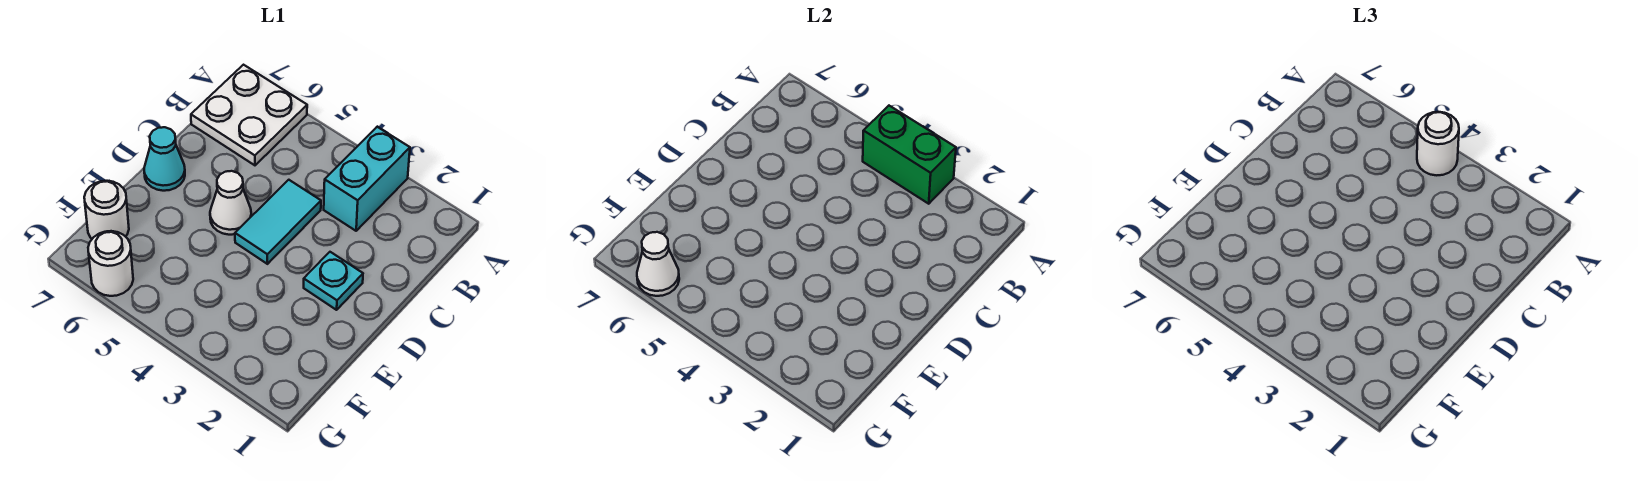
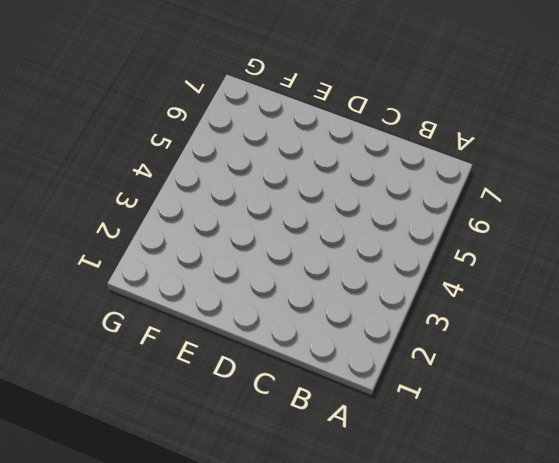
none -> cyan 1x2 brick [324,127,410,231]
none -> white 2x2 plate [191,65,307,165]

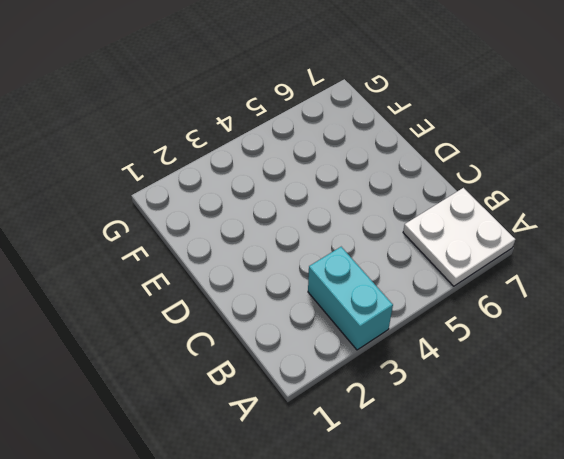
none -> cyan 1x2 tile [235,180,321,264]
none -> cyan 1x1 plate [304,252,363,310]

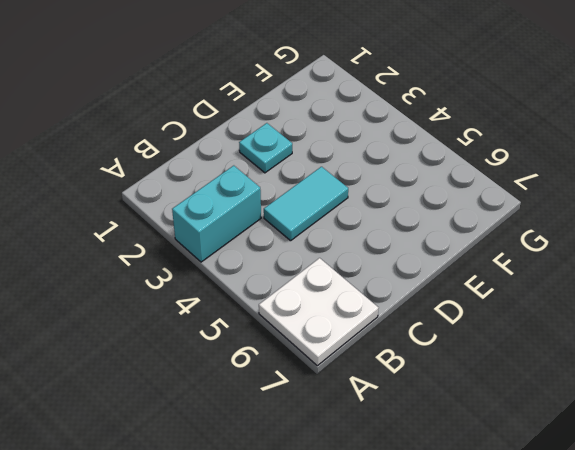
none -> white 1x1 cone [210,171,251,235]
none -> cyan 1x1 cone [144,127,185,191]

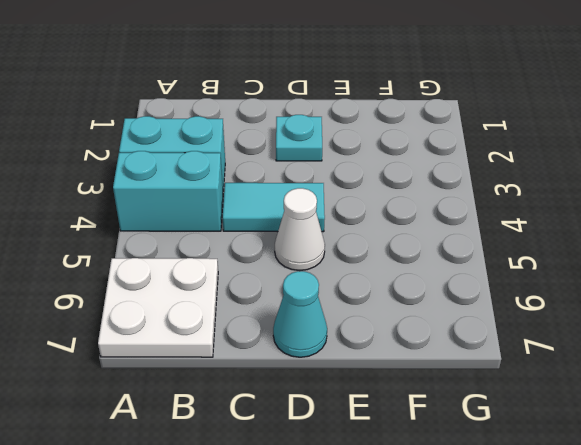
cyan 1x2 brick [113,151,223,231] -> none
none -> white 1x1 round brick [84,181,129,239]
none -> white 1x1 round brick [88,231,133,296]

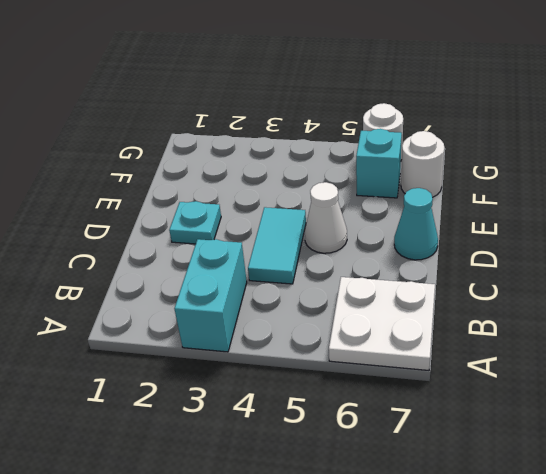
cyan 1x1 brick [356,129,402,198] -> none
none -> green 1x2 brick [863,106,956,204]
none -> white 1x1 cone [637,232,679,296]

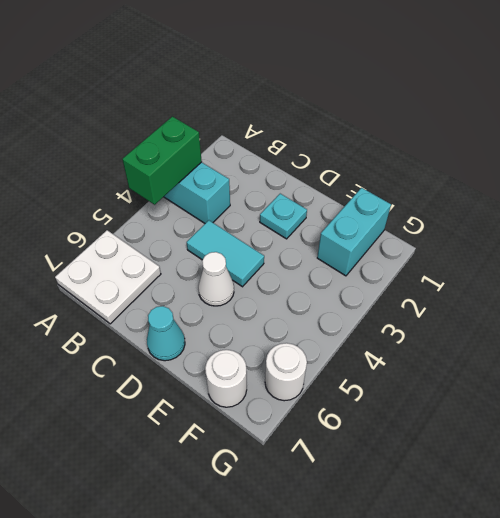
cyan 1x2 brick [317,188,391,276] -> none
none -> white 1x1 cone [637,232,679,296]
none -> white 1x1 round brick [1417,112,1459,175]

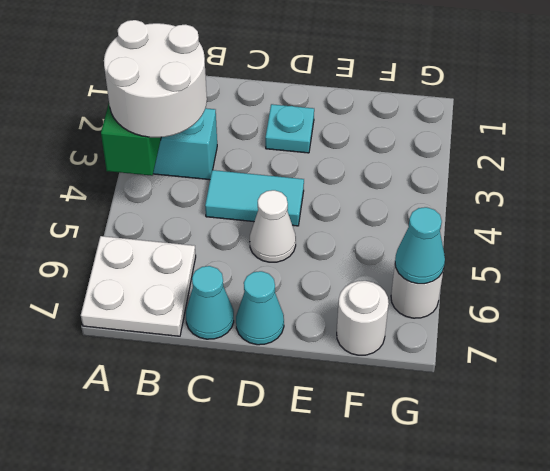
white 2x2 round brick [104,20,207,137] -> white 1x1 round brick [1417,112,1459,175]
cyan 1x1 cone [186,266,234,339] -> none
cyan 1x1 cone [395,207,445,284] -> white 1x1 cone [637,232,679,296]

